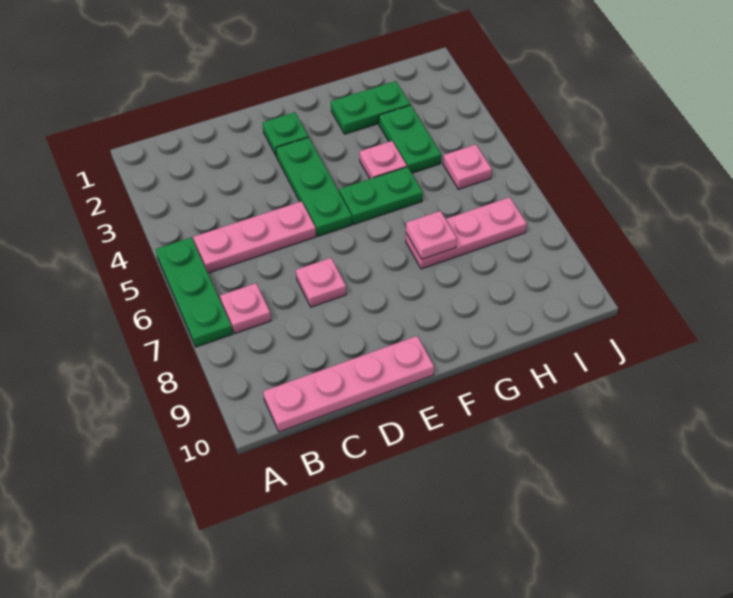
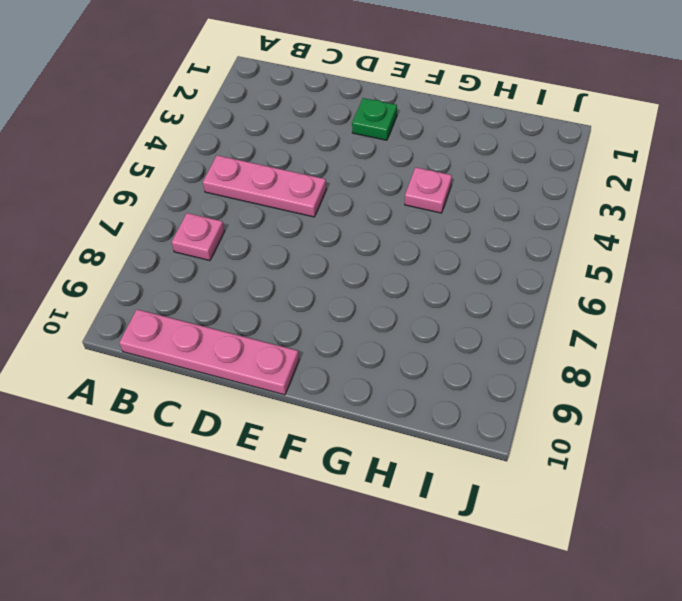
none -> green 1x3 plate [156,237,233,347]
none -> pink 1x1 plate [296,258,346,307]
none -> green 1x3 plate [276,137,352,236]

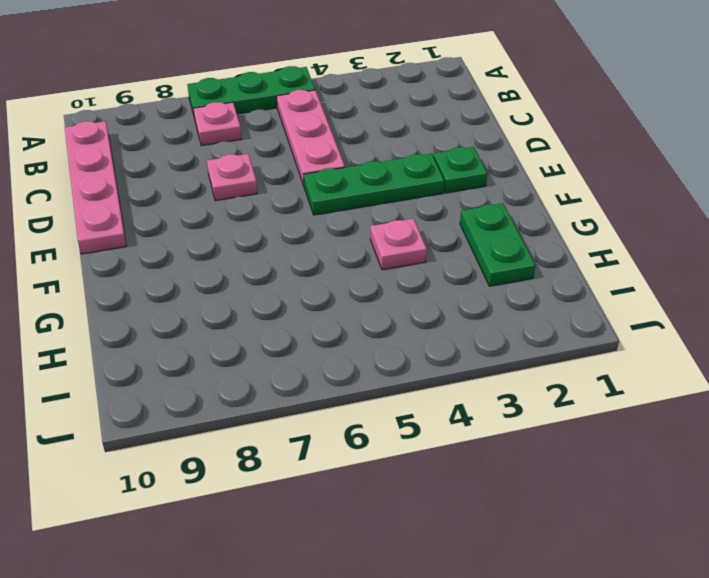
none -> green 1x2 plate [339,167,423,224]
none -> pink 1x3 plate [406,197,527,269]
none -> green 1x2 plate [379,105,441,173]

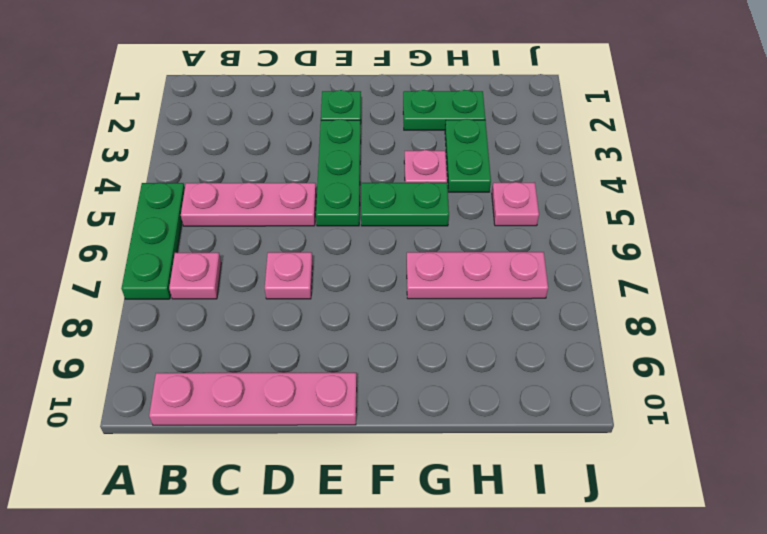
none -> pink 1x1 plate [406,211,457,259]

